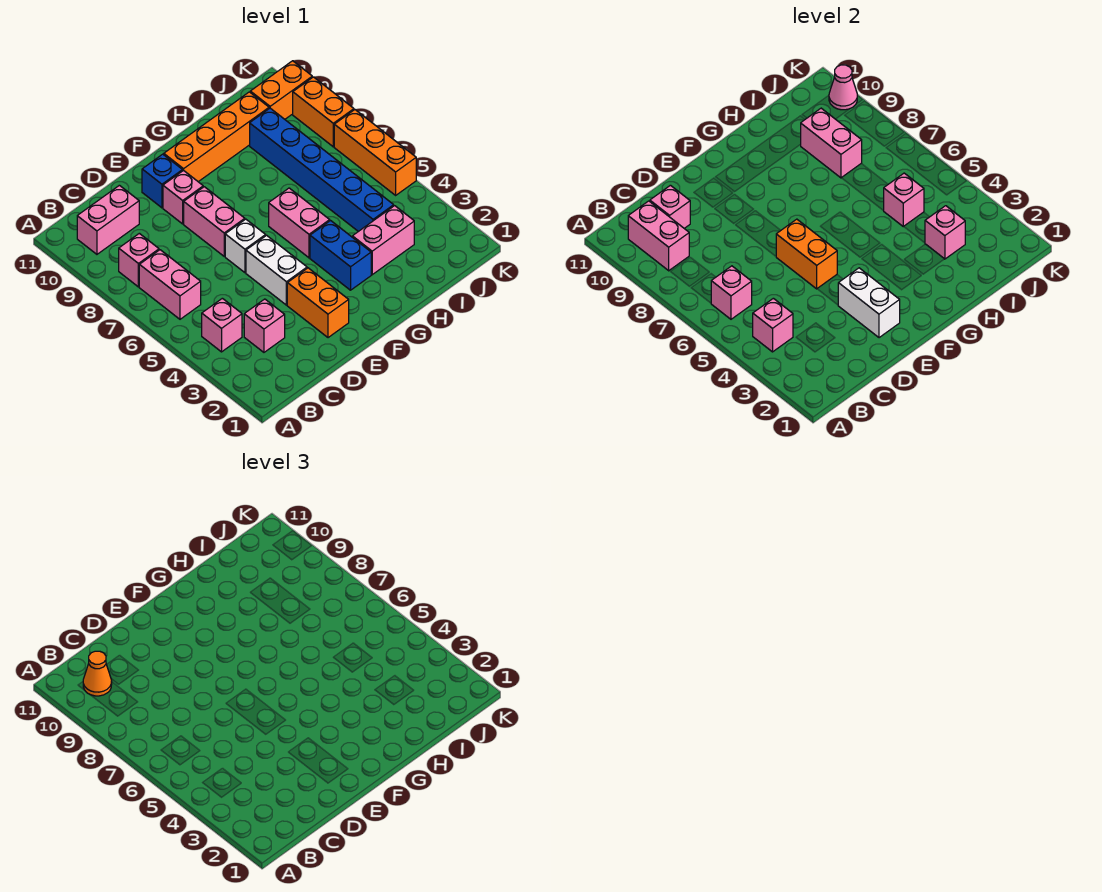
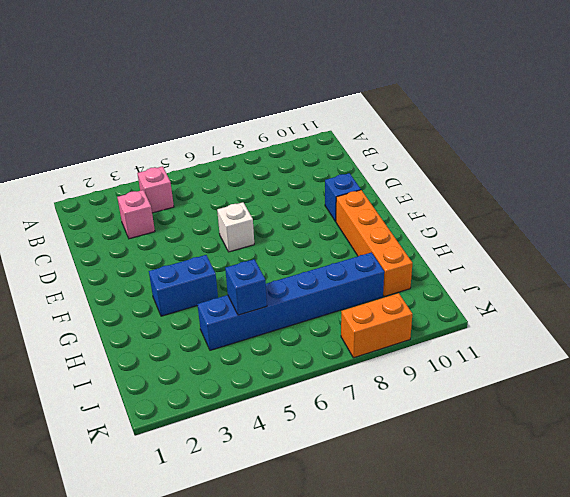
blue 1x1 brick [225,259,267,315] -> pink 1x1 brick [884,173,924,227]
none -> pink 1x2 brick [139,250,201,319]
none -> pink 1x1 brick [119,233,159,287]
none -> pink 1x2 brick [77,185,139,254]
none -> orange 1x2 brick [287,268,349,338]

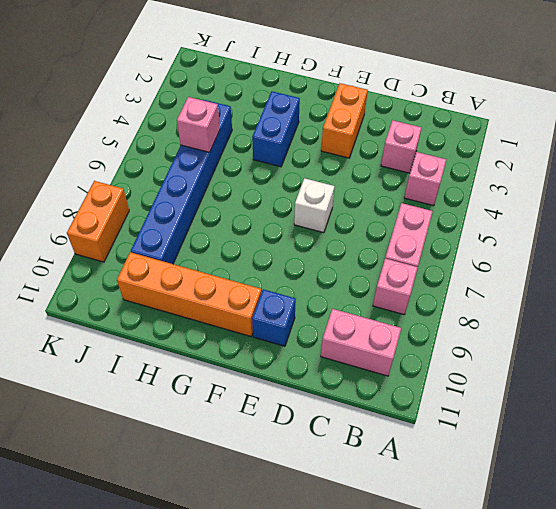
none -> white 1x2 brick [246,235,307,305]
none -> pink 1x2 brick [184,187,245,256]
none -> pink 1x1 brick [163,170,203,224]
none -> pink 1x2 brick [269,188,330,258]

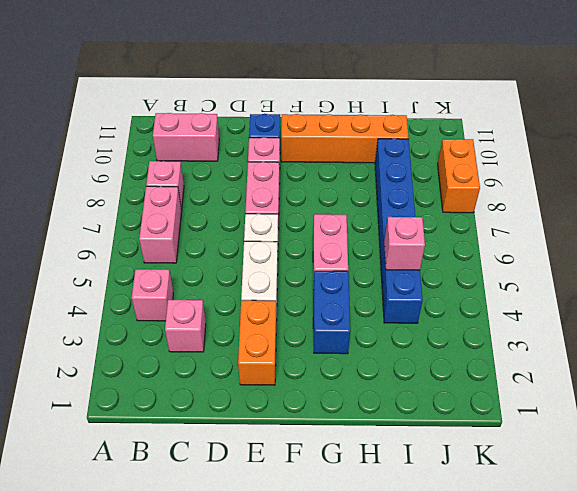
none -> pink 1x2 brick [352,206,414,275]
none -> orange 1x2 brick [250,61,312,119]
none -> orange 1x3 brick [334,110,416,195]
none -> pink 1x1 brick [753,298,793,352]

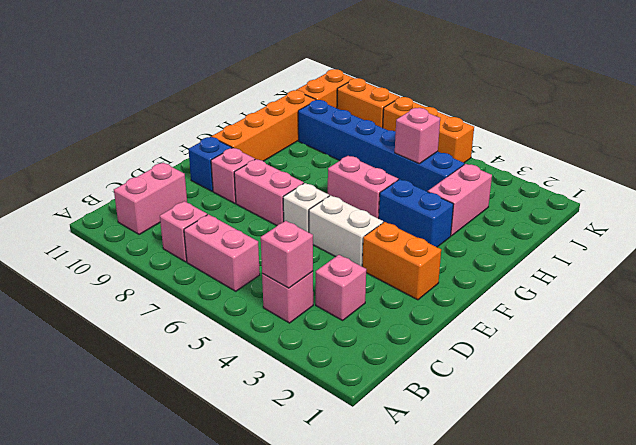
none -> pink 1x1 brick [711,266,752,319]
none -> pink 1x2 brick [628,201,689,271]
none -> pink 1x1 brick [650,185,690,228]
none -> white 1x2 brick [838,268,900,338]

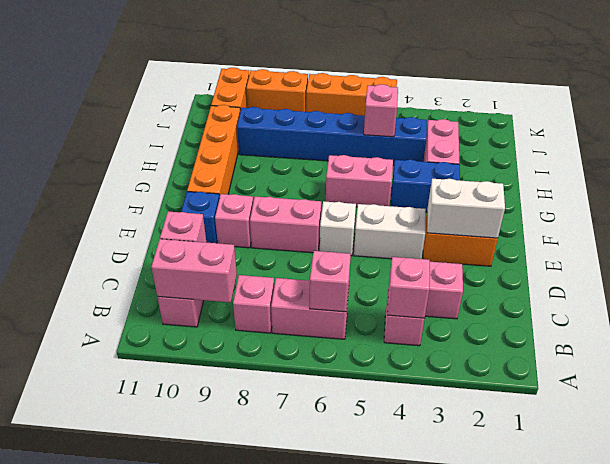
none -> orange 1x2 brick [776,219,837,289]
none -> pink 1x1 brick [925,206,965,259]
none -> pink 1x2 brick [801,108,862,178]
none -> pink 1x1 cone [829,65,857,110]

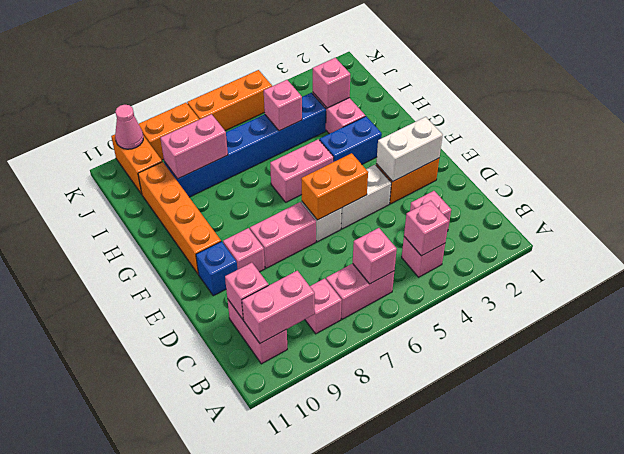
none -> orange 1x1 cone [83,651,112,696]

